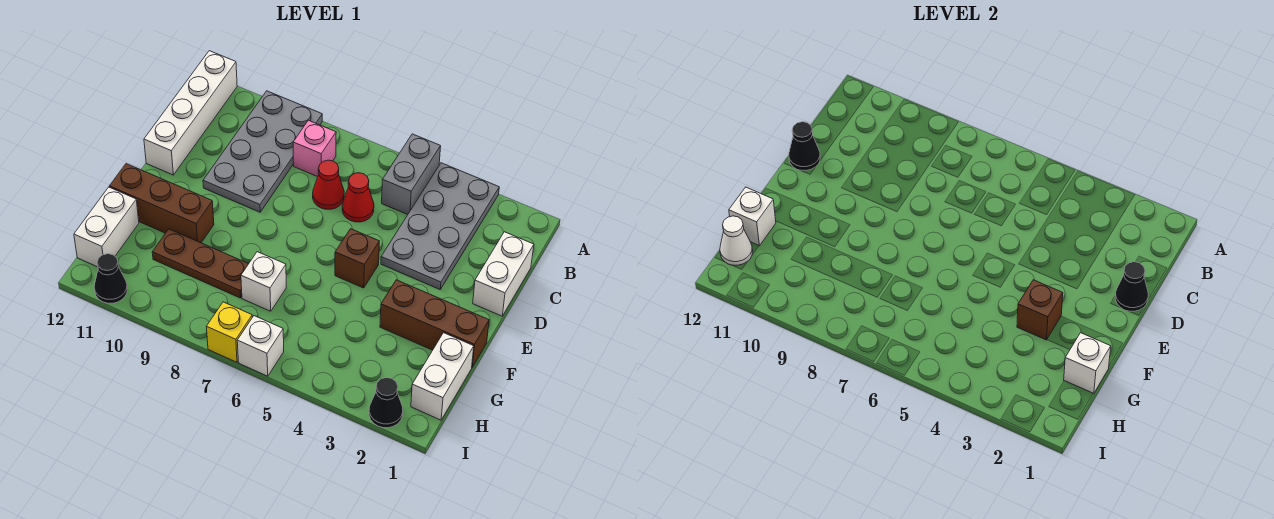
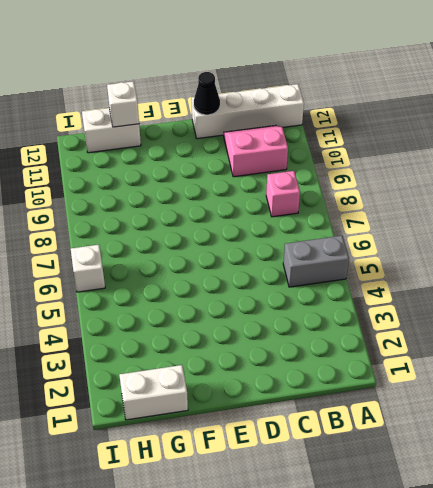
pink 2x2 slope [224,125,288,177] -> grey 2x4 plate [203,91,322,212]
none -> grey 2x4 plate [381,163,499,289]
none -> white 1x2 brick [473,232,534,316]
none -> red 1x1 cone [342,173,374,222]

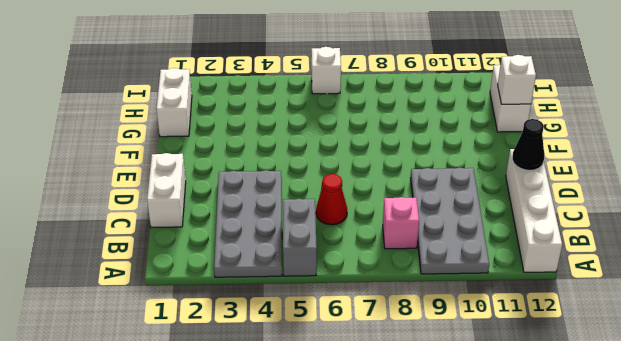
none -> red 1x1 cone [313,160,344,209]
none -> brown 1x1 brick [335,229,379,288]
none -> brown 1x3 brick [380,280,489,367]

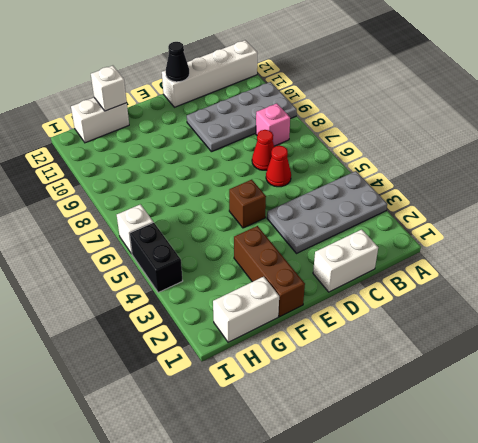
black 1x2 brick [129,222,183,293] -> none
none -> grey 1x2 brick [382,134,441,215]
none -> brown 1x3 brick [109,164,214,243]
none -> white 1x1 brick [241,252,286,311]

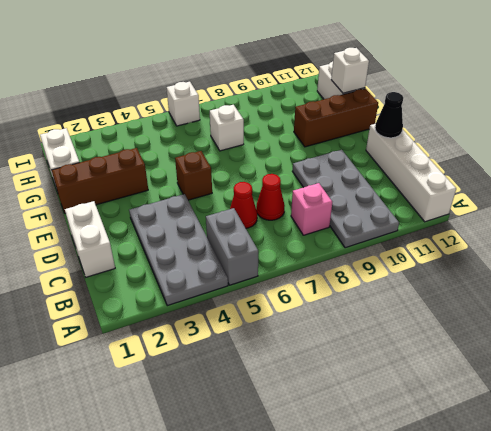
none -> brown 1x3 plate [152,229,248,298]
none -> black 1x1 cone [369,378,403,428]
none -> yellow 1x1 brick [206,302,252,362]

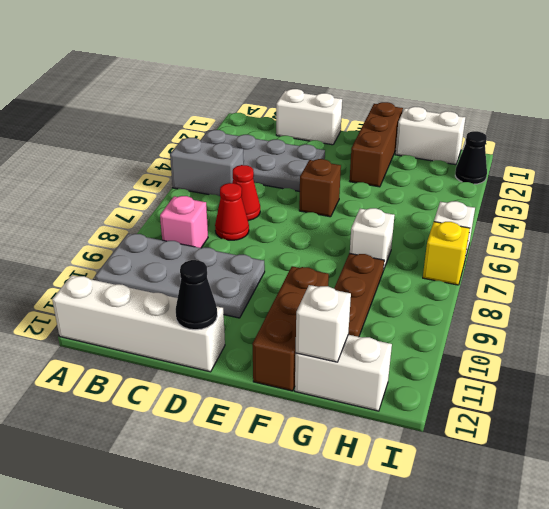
none -> black 1x1 cone [94,254,127,303]
none -> black 1x1 cone [1115,262,1148,311]
none -> brown 1x1 brick [1017,280,1063,340]

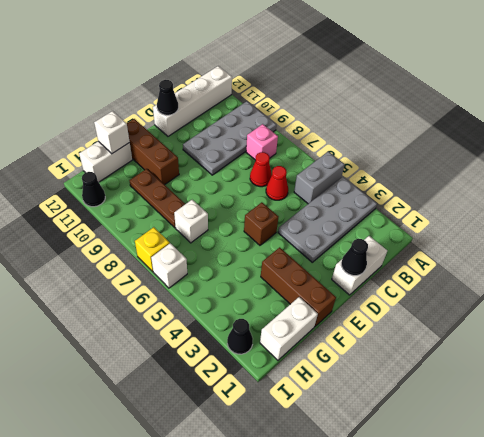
none -> brown 1x1 brick [1017,280,1063,340]
none -> white 1x1 brick [1064,333,1111,394]
none -> white 1x1 cone [720,216,753,265]

